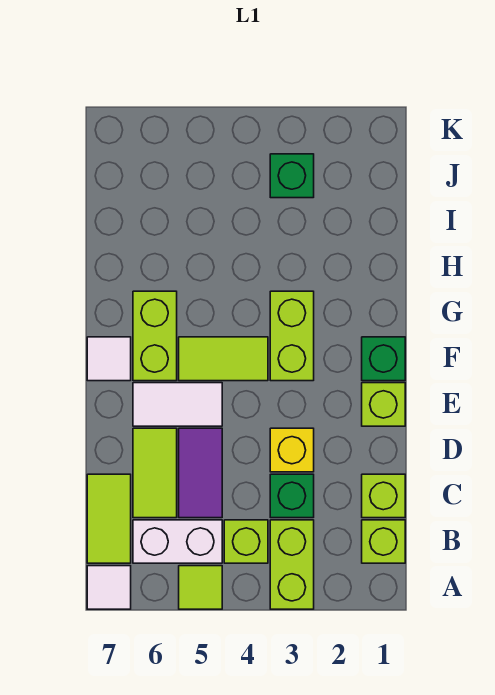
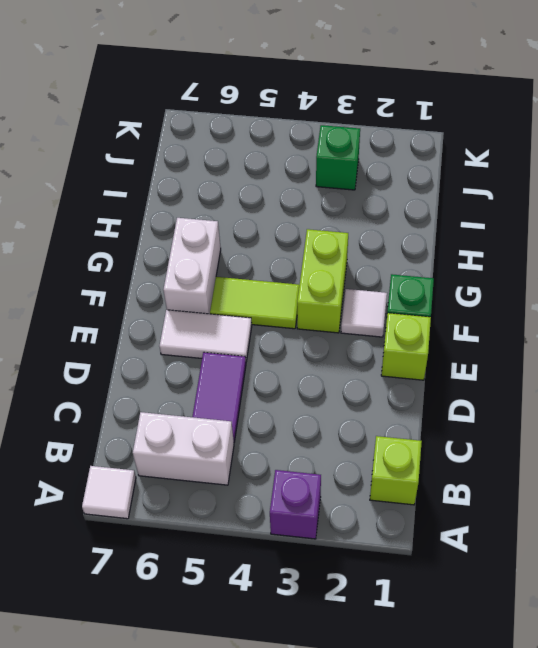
purple 1x1 brick [270,470,321,539] -> lime 1x2 brick [270,520,314,609]
white 1x1 tile [341,289,387,337] -> white 1x1 tile moved to [87,337,131,381]
white 1x2 brick [163,218,221,314] -> lime 1x2 brick [133,291,177,381]
none -> lime 1x1 tile [179,566,222,609]
none -> lime 1x1 brick [224,520,268,563]
none -> lime 1x2 tile [87,474,131,563]

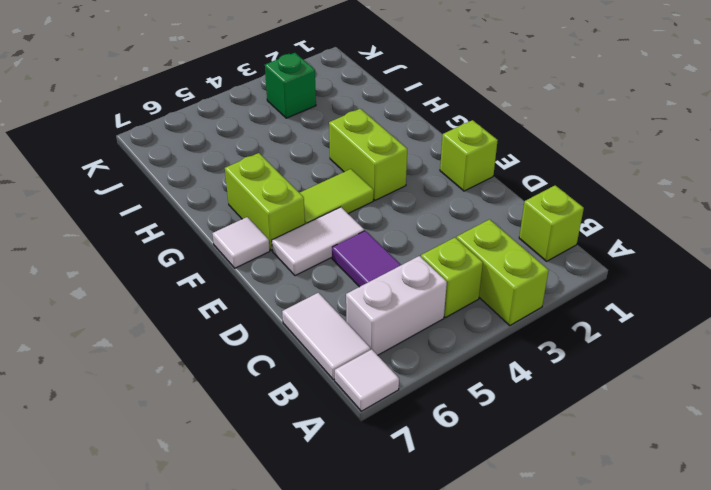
white 1x2 tile [282,293,370,380] -> lime 1x2 tile [87,474,131,563]
none -> lime 1x1 tile [179,566,222,609]
none -> lime 1x1 brick [362,474,405,518]
none -> green 1x1 brick [270,474,314,518]

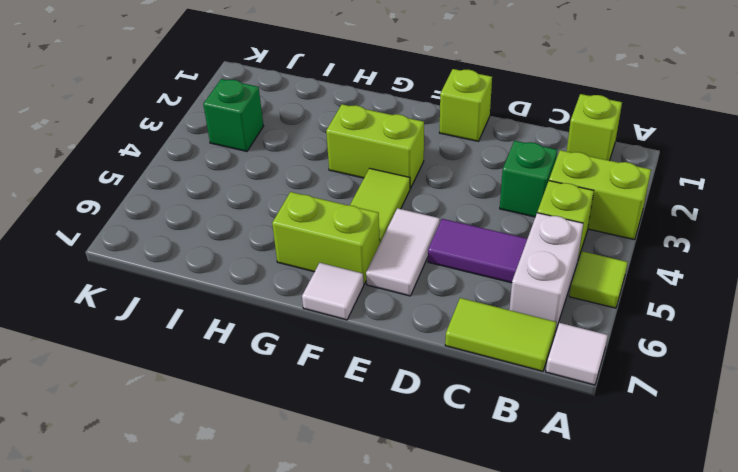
none -> lime 1x1 brick [362,474,405,518]
none -> lime 1x2 tile [133,428,177,518]
none -> yellow 1x1 brick [270,428,314,472]

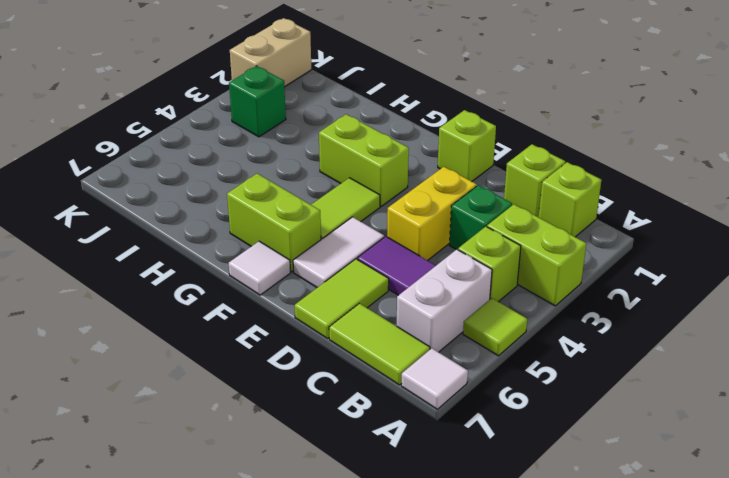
yellow 1x2 brick [387,167,477,261] -> yellow 1x1 brick [270,428,314,472]
lime 1x2 tile [295,259,389,339] -> lime 1x2 tile turned to [133,428,177,518]
tan 1x2 brick [230,18,312,87] -> none
none -> green 1x1 brick [362,337,405,381]

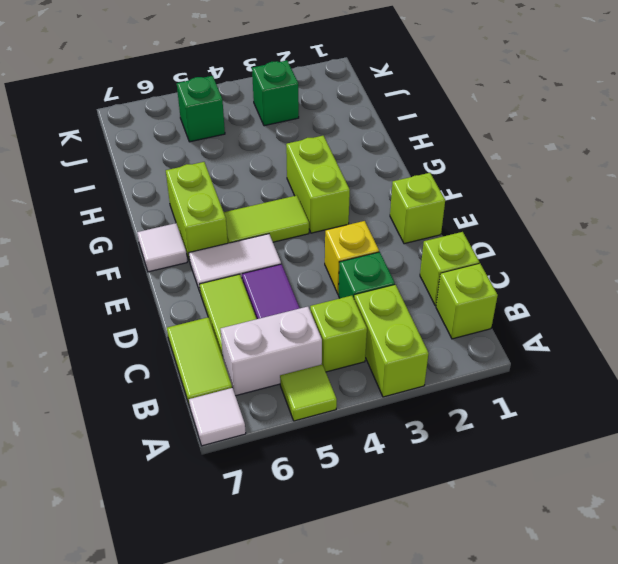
green 1x1 brick [177,76,225,142] -> green 1x1 brick moved to [362,337,405,381]

